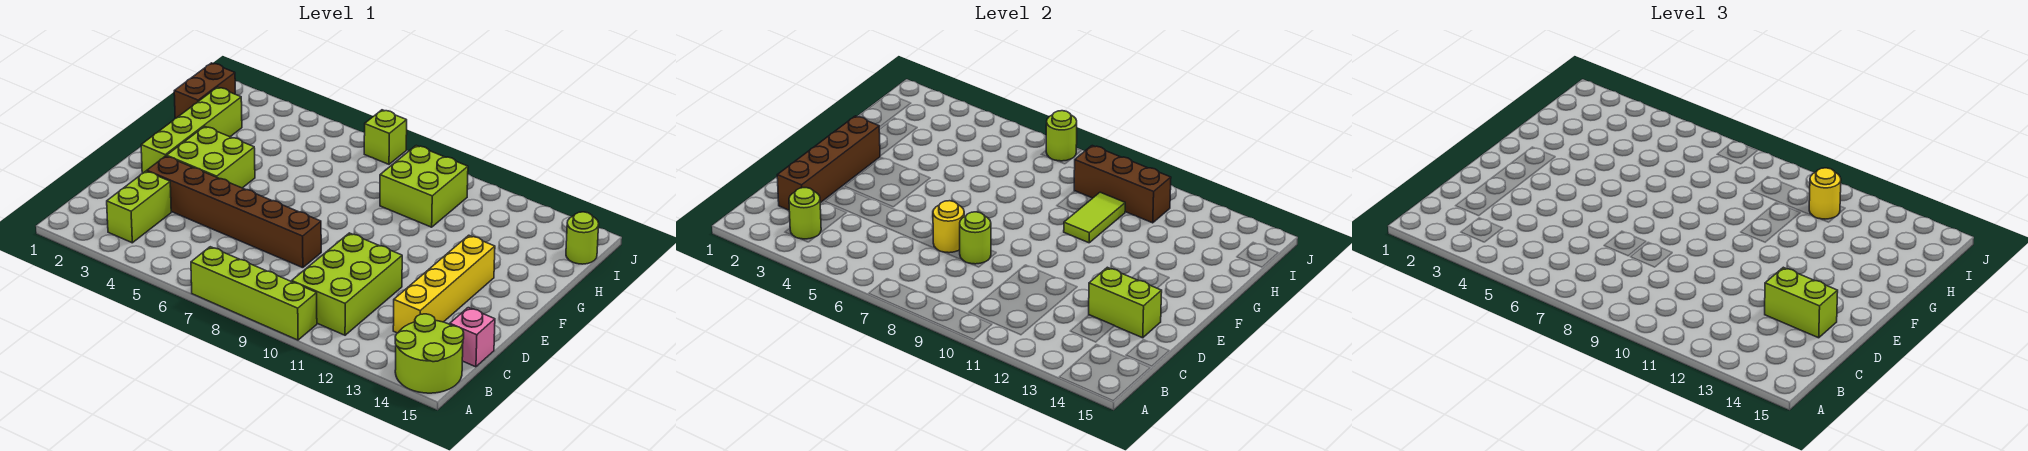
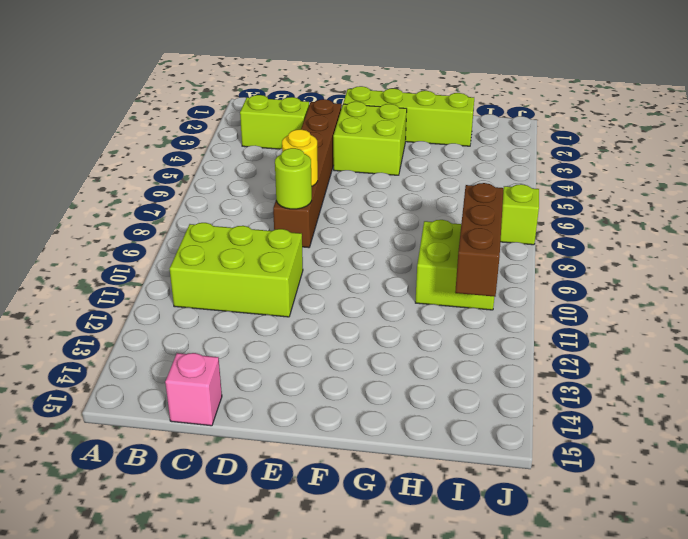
none -> lime 1x4 brick [191,247,317,340]
none -> lime 2x2 round brick [395,314,464,393]
none -> yellow 1x4 brick [393,235,495,333]

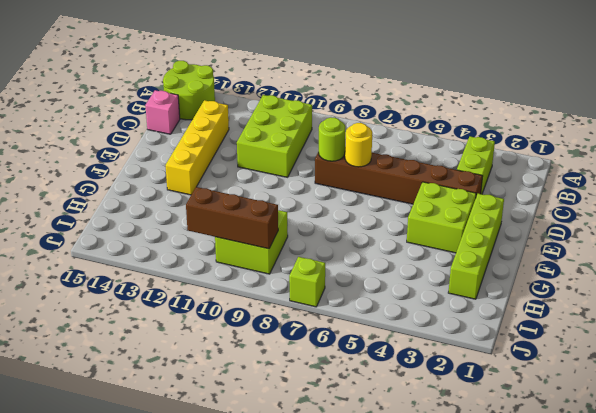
none -> lime 1x4 brick [191,247,317,340]
none -> brown 1x2 brick [174,63,235,118]
none -> lime 1x1 round brick [566,212,599,264]

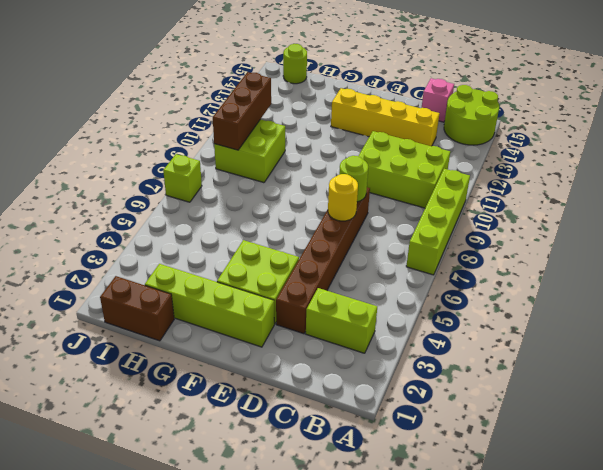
none -> lime 1x1 round brick [789,188,821,239]
none -> brown 1x4 brick [777,116,880,210]
none -> lime 1x2 brick [1089,267,1162,338]

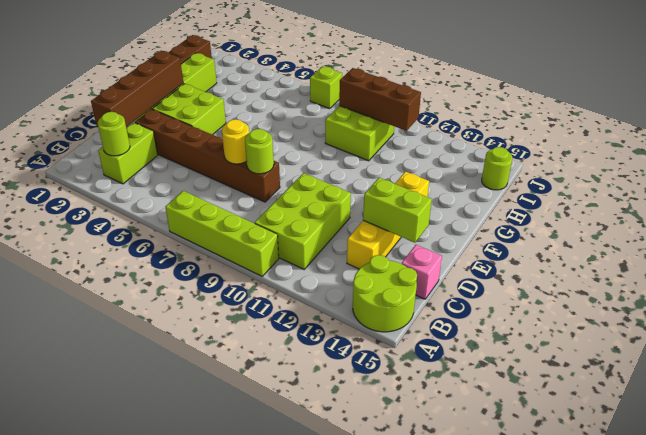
none -> lime 1x2 tile [1064,192,1125,243]
none -> lime 1x1 round brick [1046,111,1077,161]
none -> lime 1x2 brick [1765,267,1838,338]

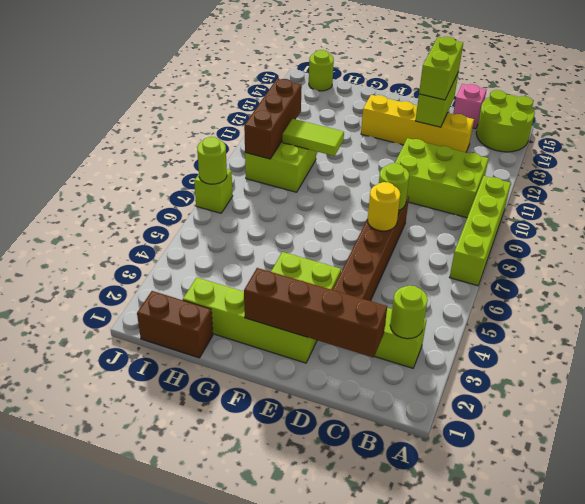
none -> yellow 1x1 round brick [1809,168,1841,219]

